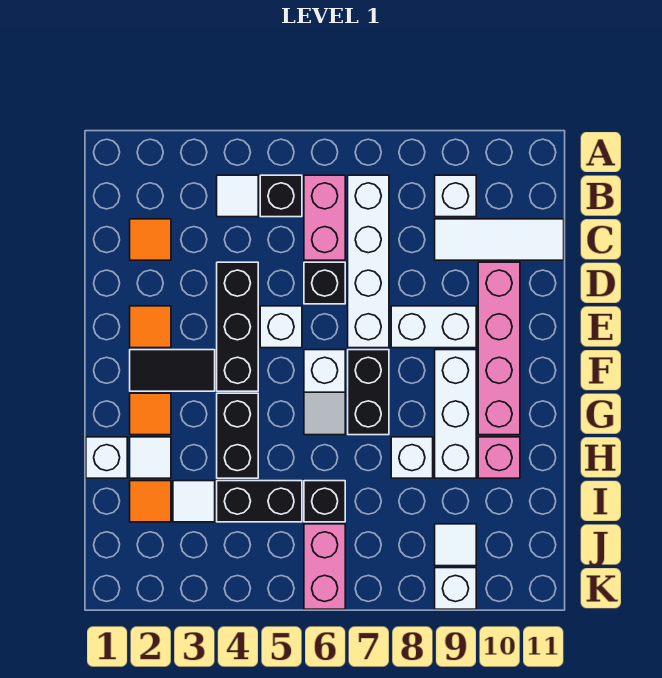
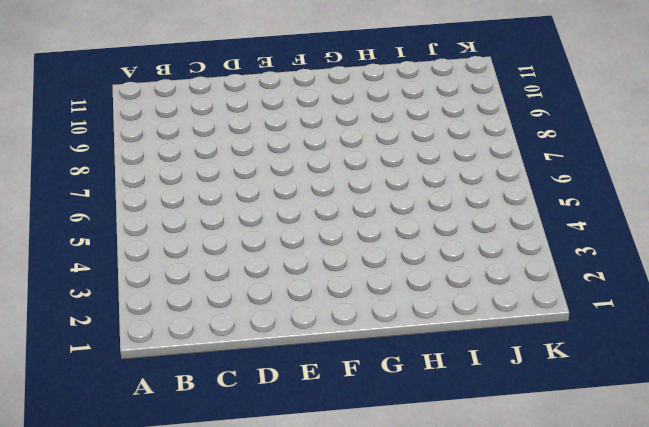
none -> white 1x1 tile [217,175,258,217]
none -> black 1x1 brick [260,175,302,217]
none -> pink 1x2 brick [304,175,345,260]
none -> white 1x4 brick [348,175,389,348]

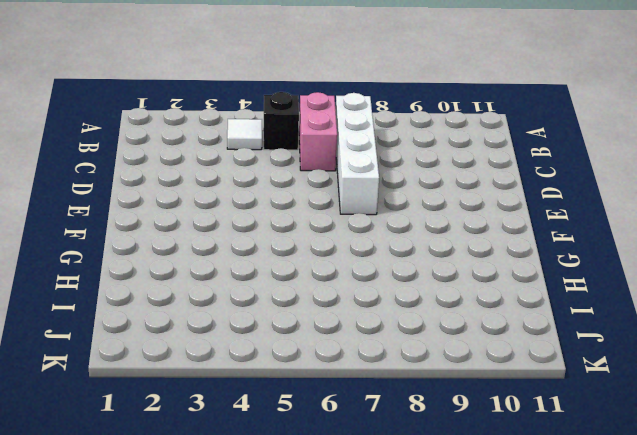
none -> white 1x1 brick [435,175,476,217]
none -> orange 1x1 tile [130,219,171,260]
none -> white 1x3 tile [435,219,564,260]
none -> black 1x3 brick [217,262,258,391]

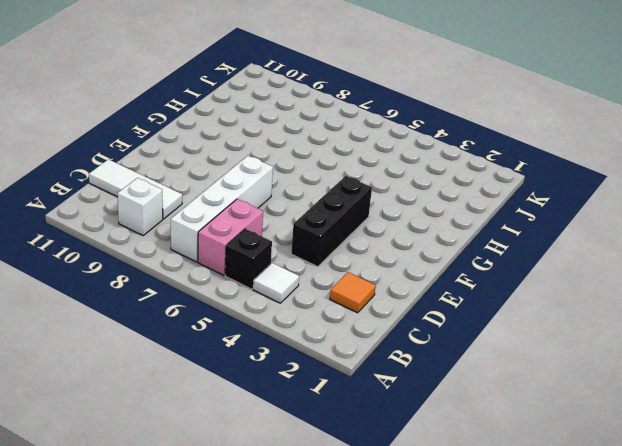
none -> black 1x1 brick [304,262,345,304]
none -> pink 1x4 brick [478,262,520,435]
none -> orange 1x1 tile [130,306,171,348]
none -> white 1x1 brick [260,306,302,348]

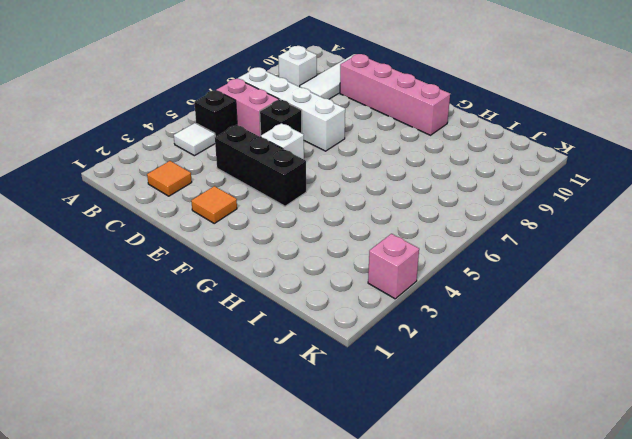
pink 1x1 brick [368,234,419,299] -> pink 1x1 brick moved to [478,437,520,478]
none -> white 1x2 brick [391,306,476,348]
none -> black 1x2 tile [130,350,215,391]
none -> white 1x2 slope [304,350,345,435]
none -> black 1x2 brick [348,350,389,435]

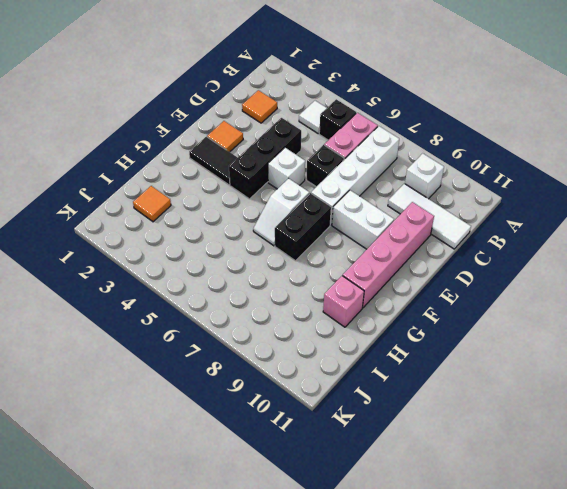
none -> white 1x3 brick [435,350,476,478]
none -> orange 1x1 tile [130,393,171,435]
none -> black 1x2 brick [217,393,258,478]
none -> white 1x1 brick [86,437,127,478]

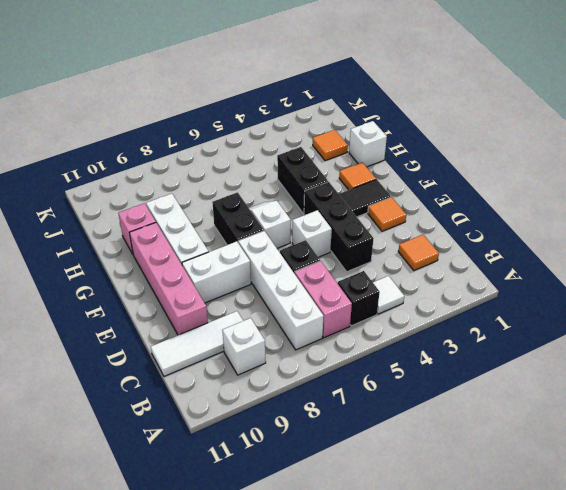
none -> white 1x1 tile [130,437,171,478]
none -> white 1x1 brick [391,437,433,478]
none -> white 1x1 tile [173,481,215,522]
none -> black 1x2 brick [217,481,302,522]

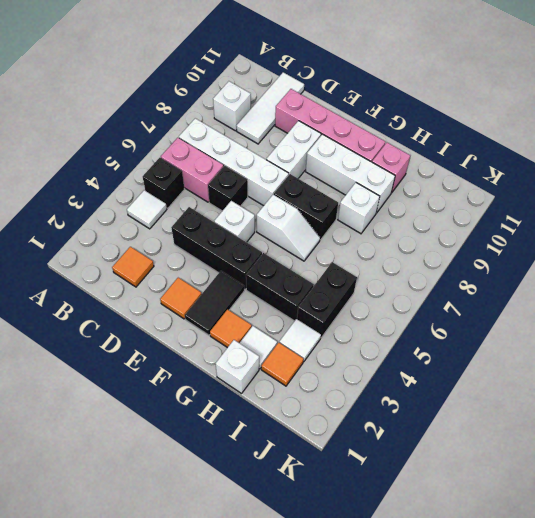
none -> black 1x1 brick [304,481,345,522]
none -> pink 1x2 brick [304,524,345,609]
none -> white 1x1 tile [435,524,476,566]
none -> white 1x1 brick [435,568,476,609]

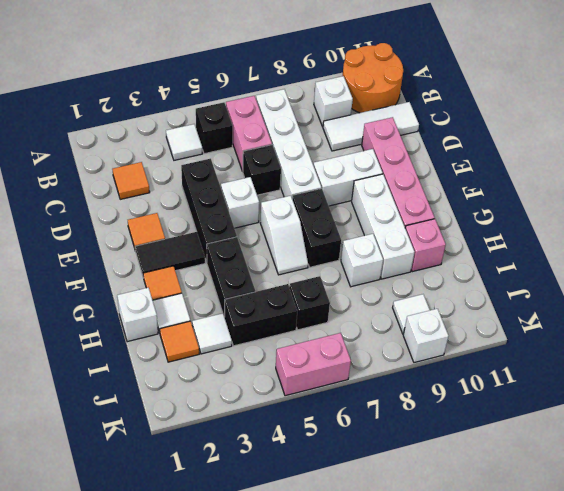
orange 2x2 round brick [343,43,403,113] -> none
pink 1x2 brick [276,333,351,396] -> pink 1x2 brick turned to [304,524,345,609]

